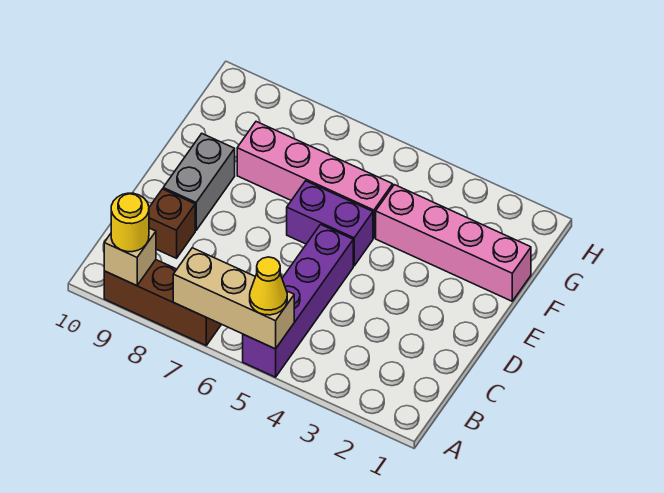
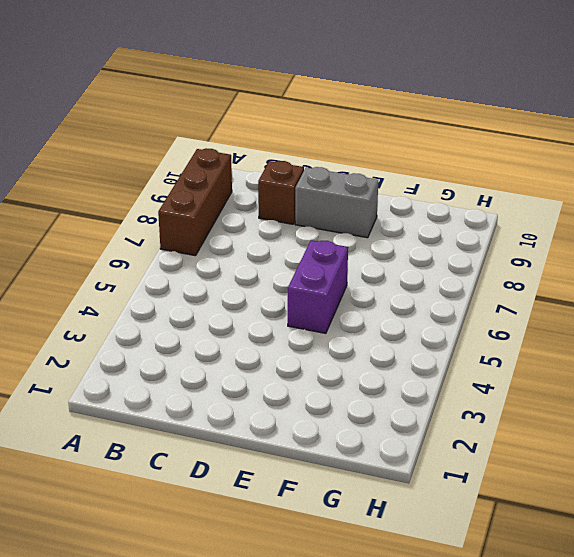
none -> purple 1x4 brick [243,225,353,377]
none -> pink 1x4 brick [376,185,531,301]

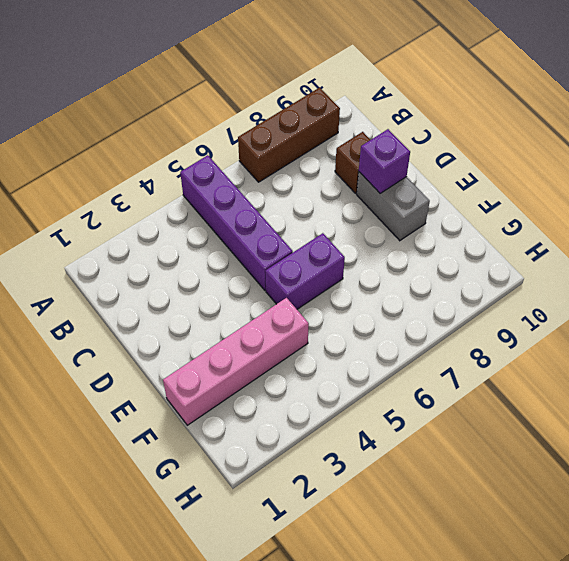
purple 1x1 brick [359,129,410,193] -> none
none -> pink 1x4 brick [237,122,393,238]
none -> tan 1x3 brick [173,248,294,349]

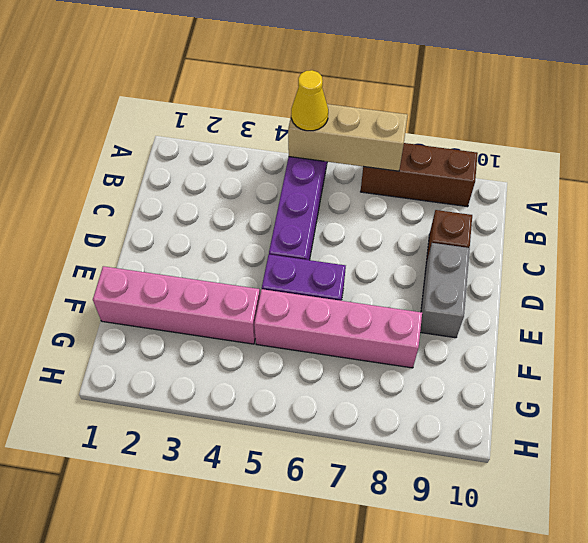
none -> tan 1x1 brick [104,228,156,286]
none -> yellow 1x1 round brick [111,193,149,252]

